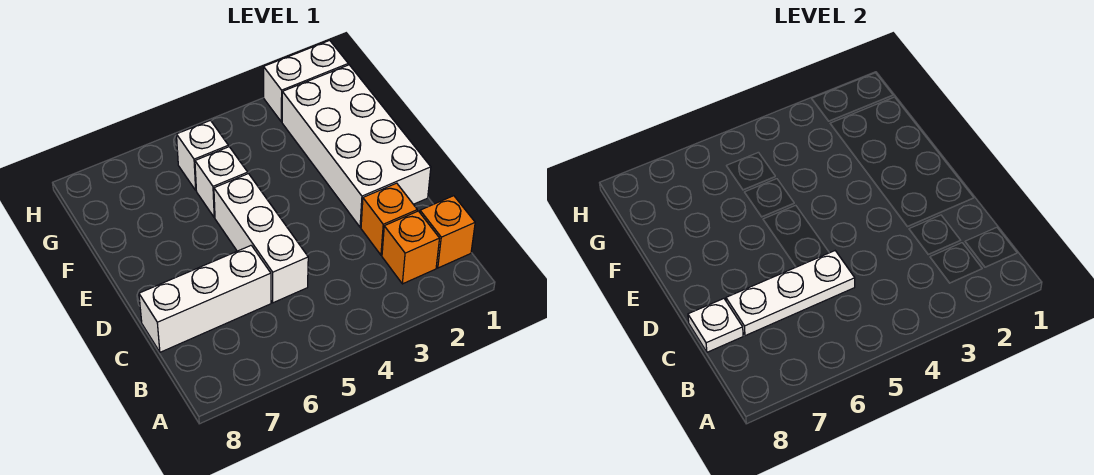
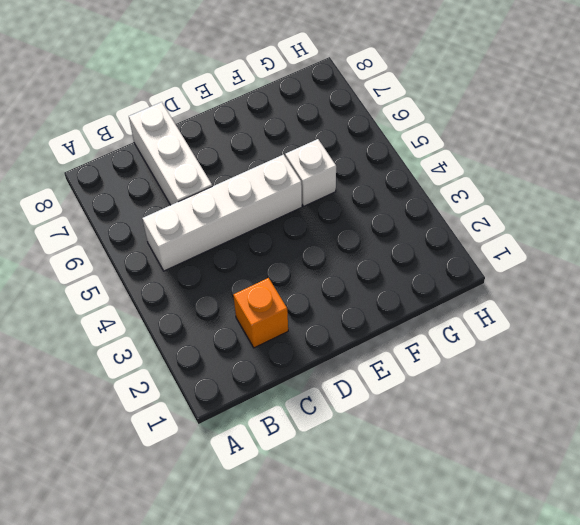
white 1x4 brick [142,155,302,271] -> white 1x3 brick [214,174,308,303]
none -> orange 1x1 brick [420,196,475,268]
none -> orange 1x1 brick [382,211,440,284]

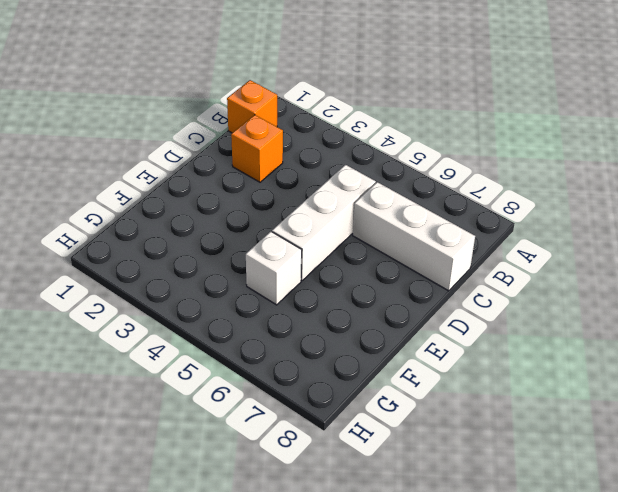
none -> orange 1x1 brick [382,211,440,284]
none -> white 2x4 brick [282,65,431,227]

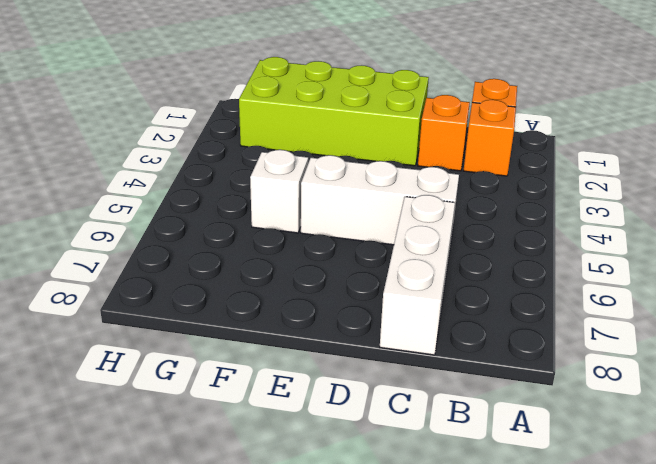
lime 2x4 brick [239,57,429,166] -> white 2x4 brick [282,65,431,227]
none -> white 1x1 brick [176,120,228,190]
none -> white 1x2 brick [264,40,348,122]

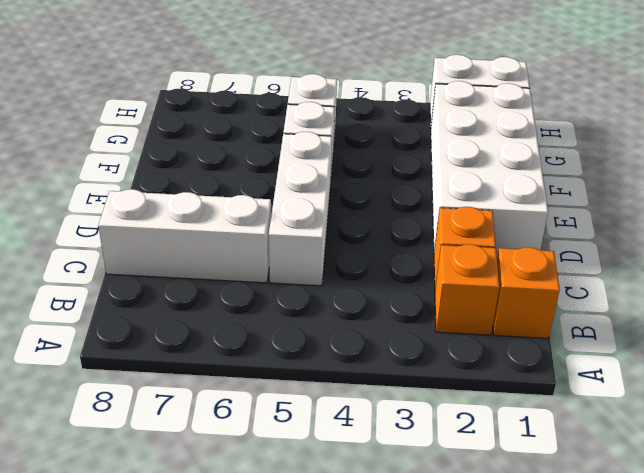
none -> white 1x3 plate [726,251,855,336]
none -> white 1x1 plate [688,299,743,352]

